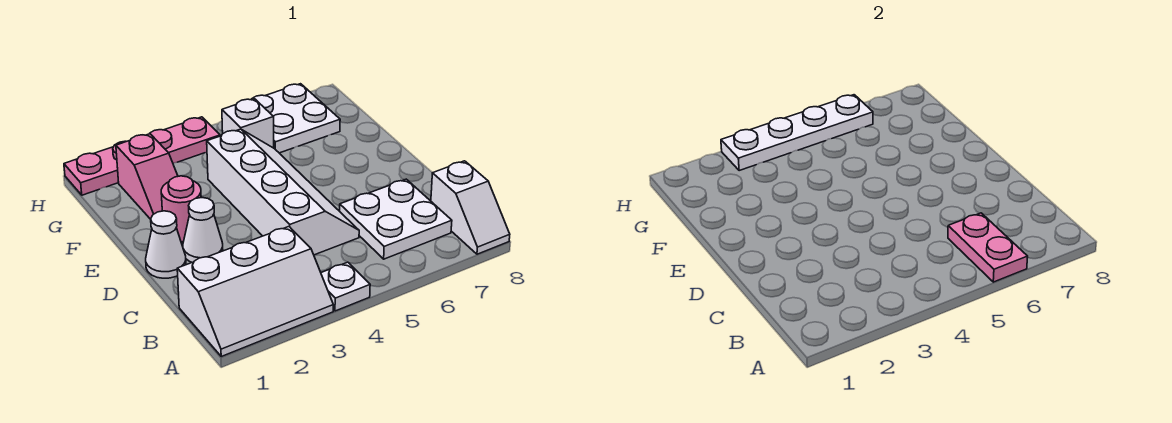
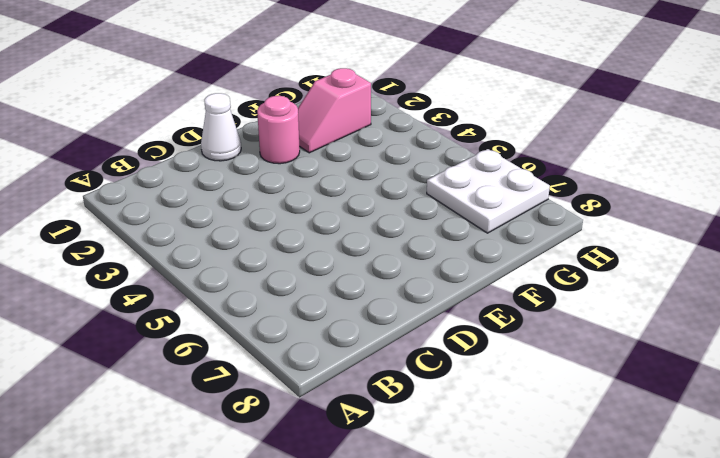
none -> white 2x3 slope [177,227,333,356]
none -> white 1x1 plate [321,262,370,311]
none -> white 1x2 slope [431,161,510,254]

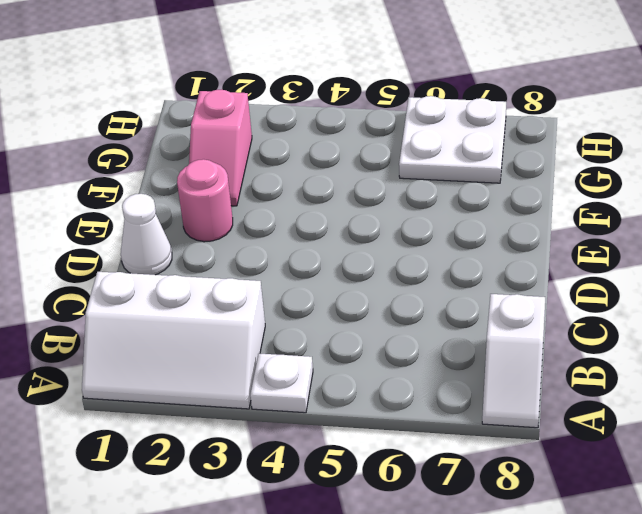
none -> white 2x2 plate [340,179,452,259]
none -> white 2x4 slope [207,129,359,255]
none -> white 1x1 cone [183,197,223,262]

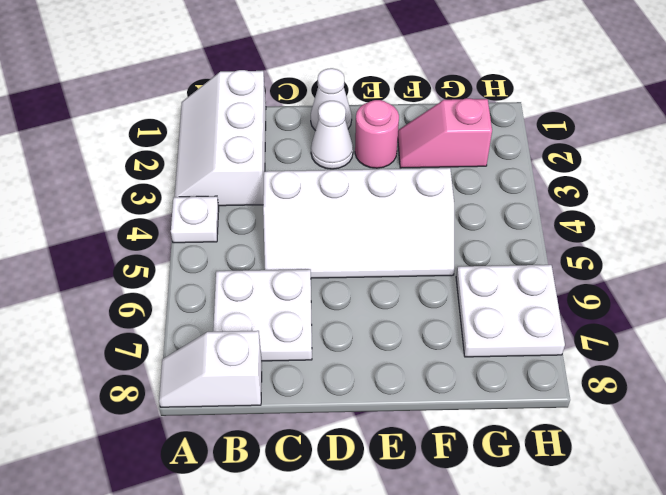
none -> white 1x1 brick [222,99,274,148]
none -> pink 1x4 plate [64,117,220,195]
none -> pink 1x2 plate [948,213,1028,282]

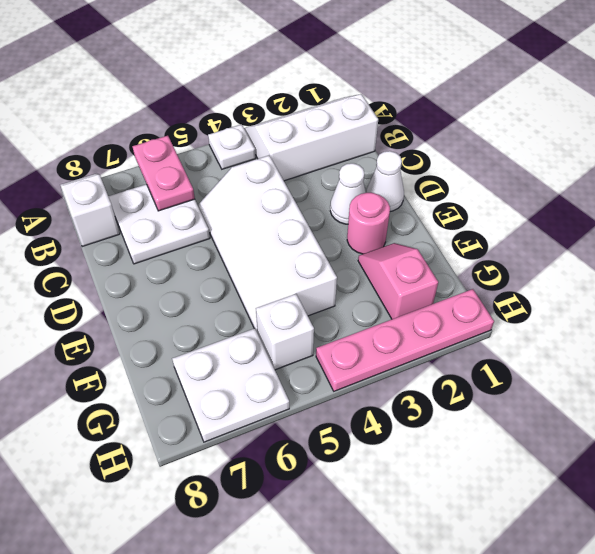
none -> white 1x4 plate [721,95,873,171]

